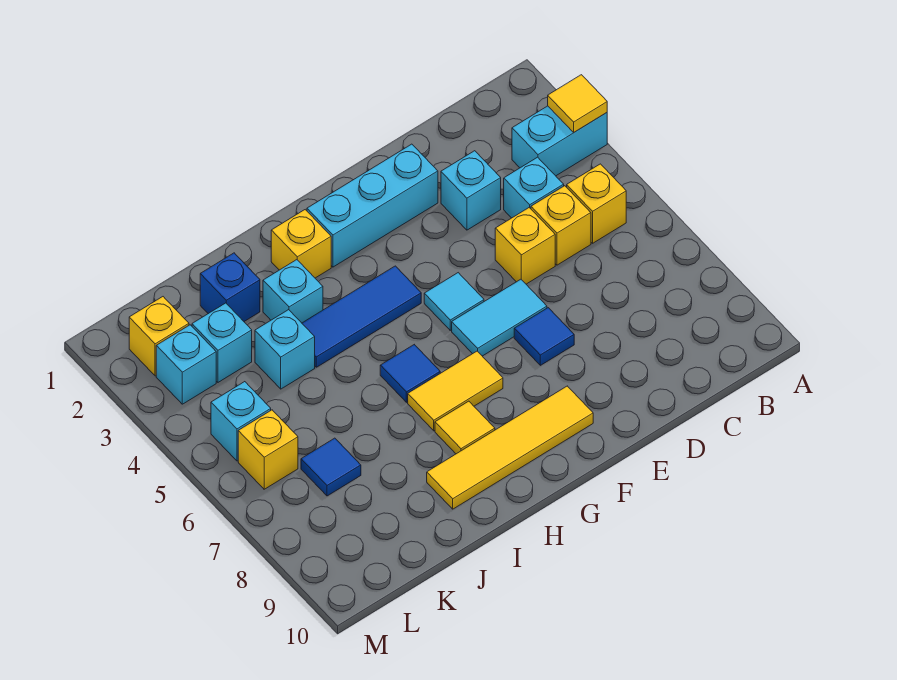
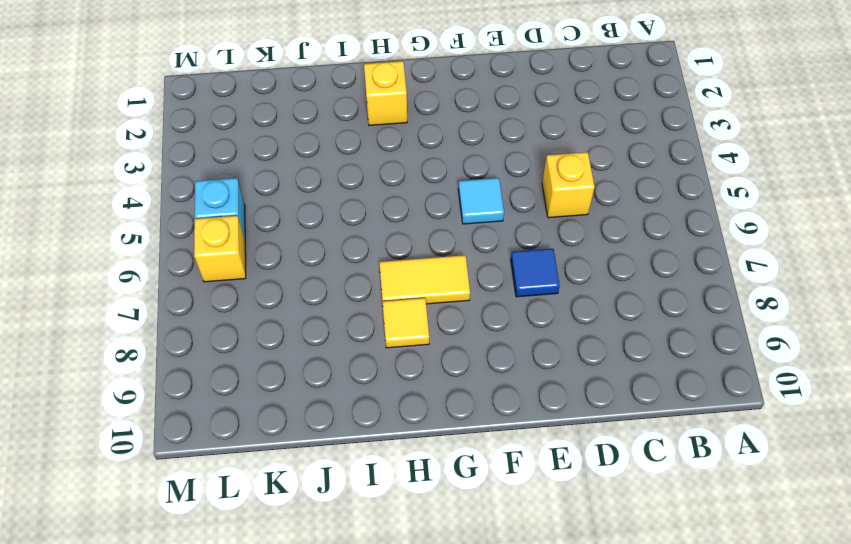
none -> cyan 1x2 brick [512,106,607,176]
none -> yellow 1x1 brick [567,164,626,243]
none -> cyan 1x1 brick [504,157,564,218]

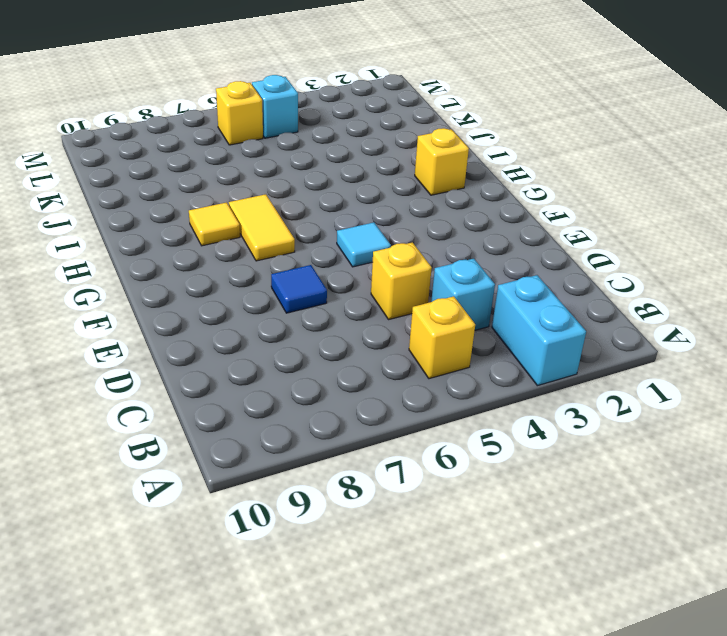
none -> yellow 1x1 brick [531,186,591,265]
none -> cyan 1x1 brick [441,151,501,230]
none -> cyan 1x3 brick [307,144,438,267]

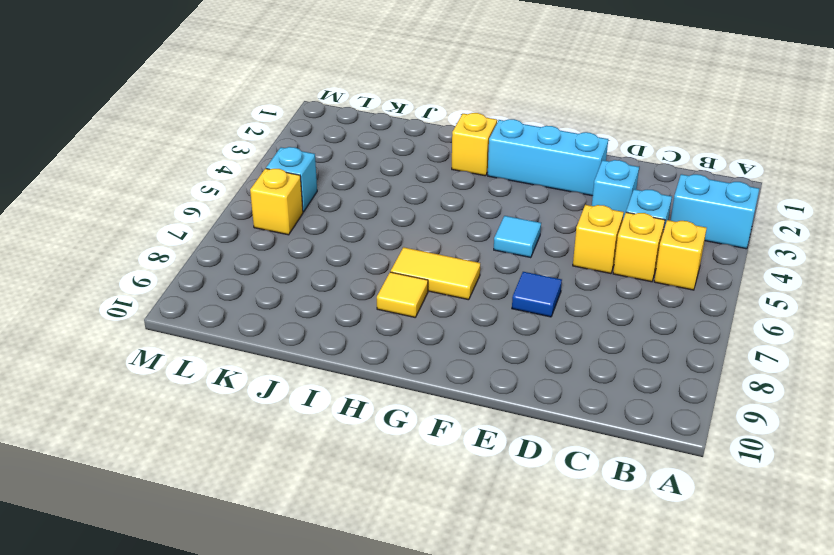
none -> cyan 1x2 tile [452,279,547,356]
none -> yellow 1x4 tile [427,386,593,509]
none -> blue 1x3 tile [302,266,421,367]

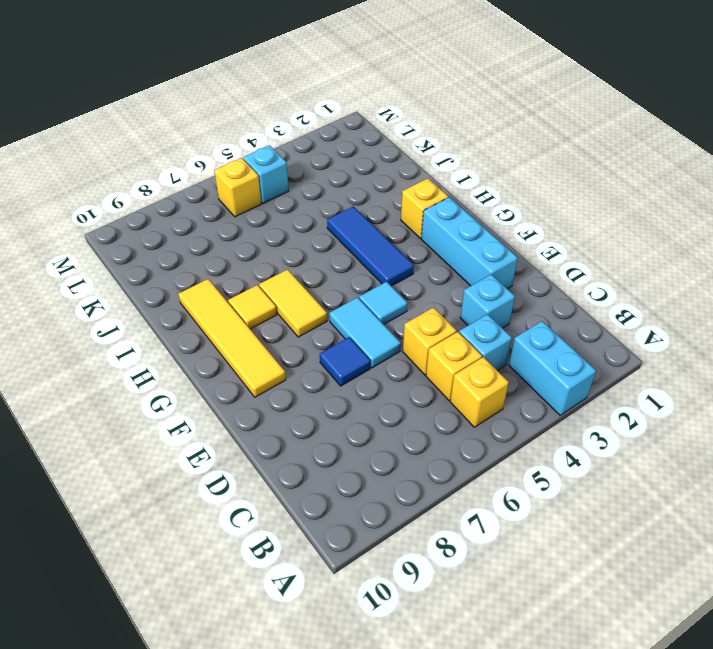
none -> blue 1x1 tile [380,345,440,402]
none -> cyan 1x1 brick [263,260,323,323]
none -> blue 1x1 brick [200,253,260,321]

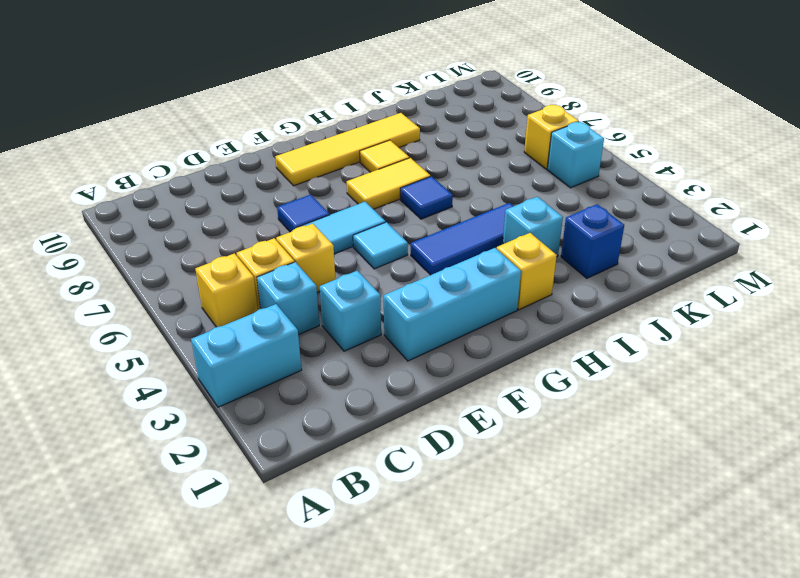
none -> cyan 1x1 brick [255,310,315,389]
none -> cyan 1x1 brick [192,303,252,382]
none -> blue 1x1 tile [301,438,361,496]

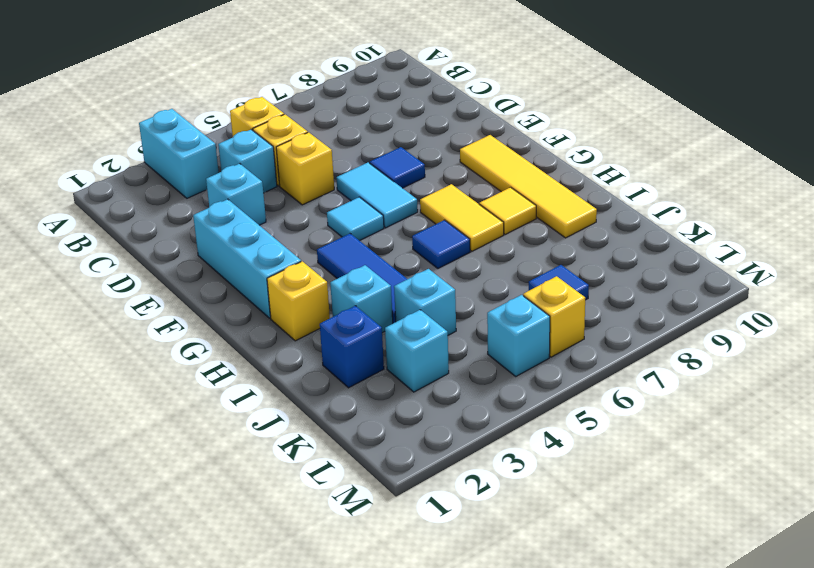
none -> yellow 1x1 brick [129,297,189,376]
none -> cyan 1x1 brick [156,325,216,404]
none -> yellow 1x1 tile [548,75,607,132]

